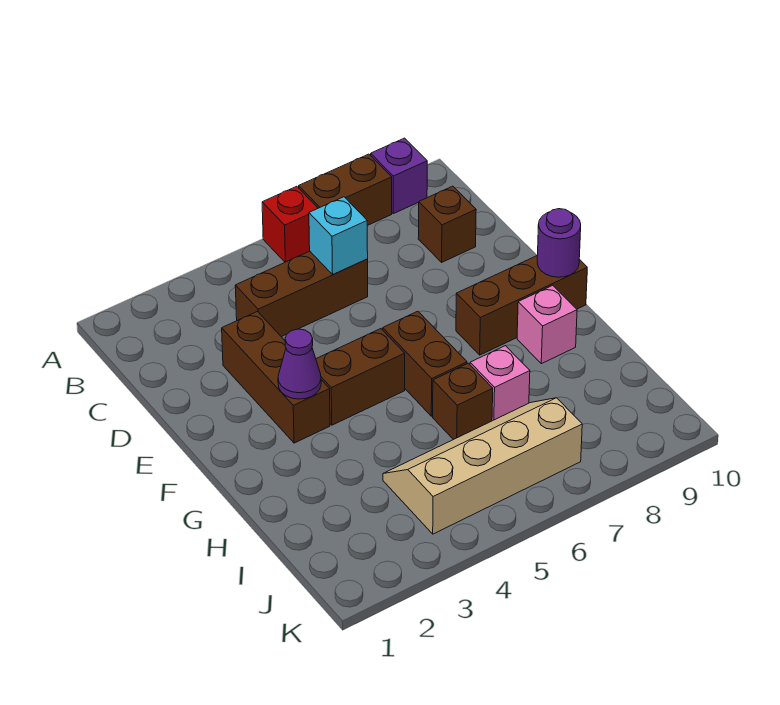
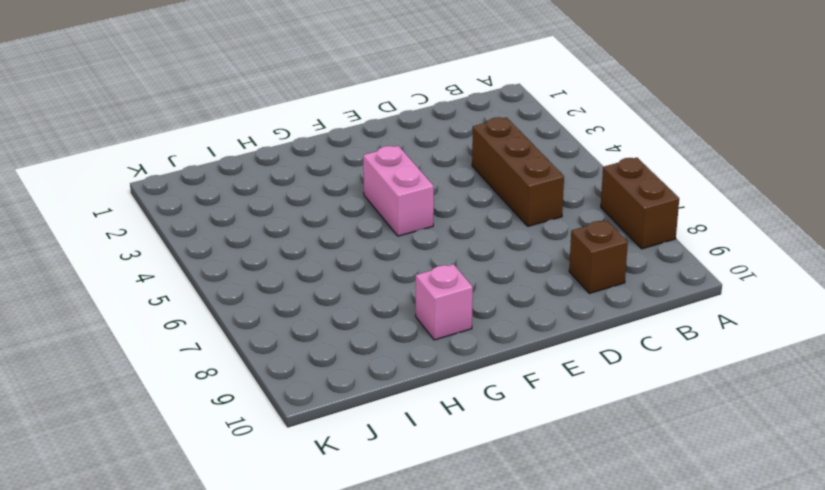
pink 1x2 brick [363,146,434,236] -> brown 1x2 brick [316,329,405,425]
none -> red 1x1 brick [262,186,318,262]
none -> purple 1x1 brick [371,138,427,214]
none -> brown 1x3 brick [222,311,330,443]

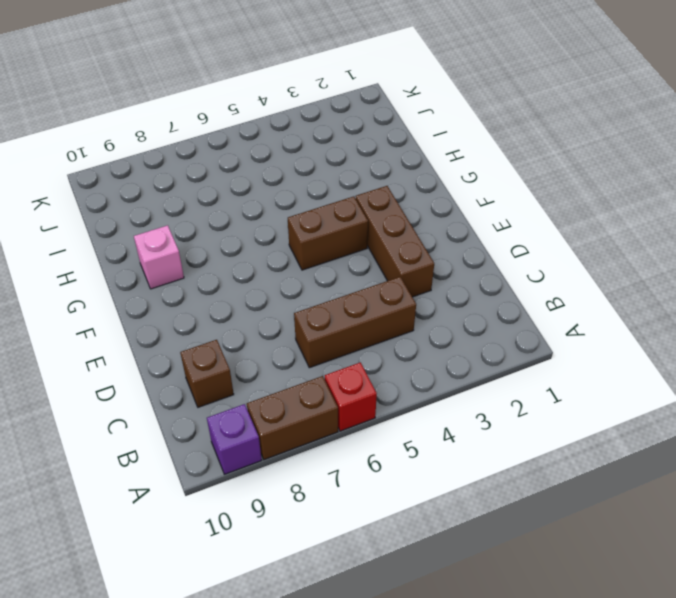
none -> brown 1x2 brick [383,311,467,416]
none -> brown 1x3 brick [456,255,587,355]
none -> brown 1x1 brick [433,363,493,440]

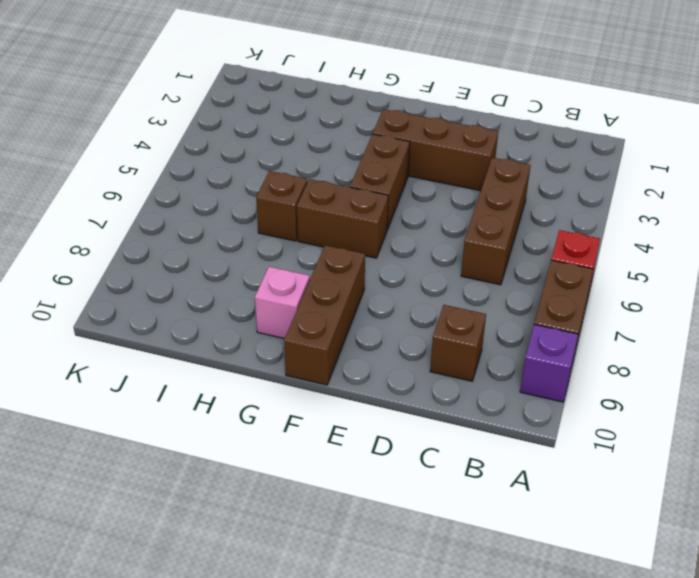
none -> pink 1x1 brick [470,346,530,421]
none -> tan 2x4 slope [383,398,582,534]
none -> cyan 1x1 brick [309,197,368,274]

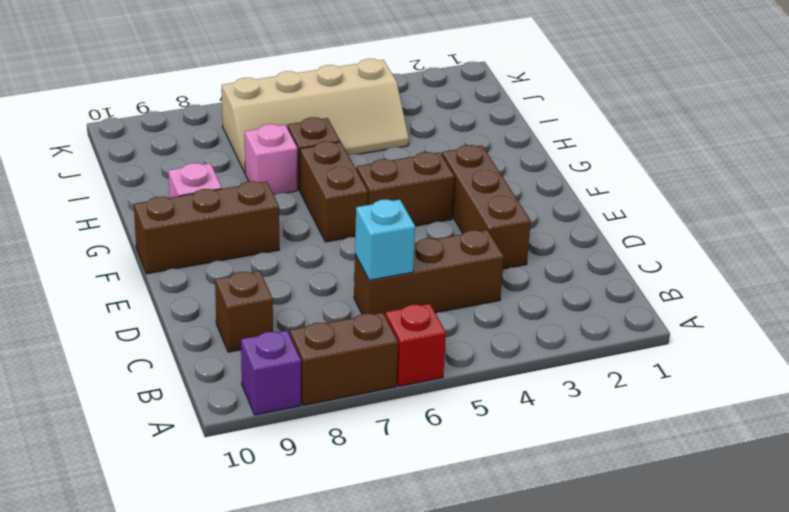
none -> purple 1x1 cone [278,329,321,399]
none -> purple 1x1 round brick [537,209,581,277]

